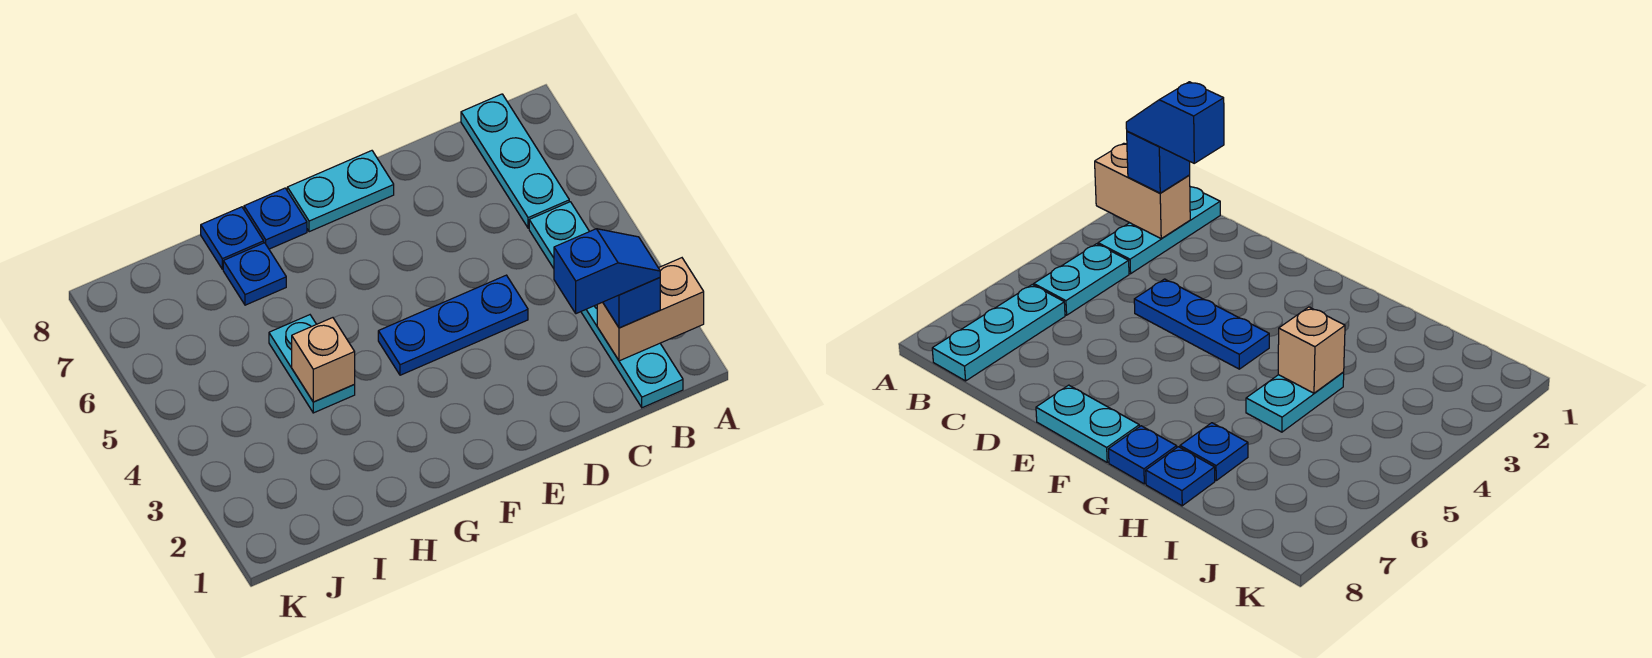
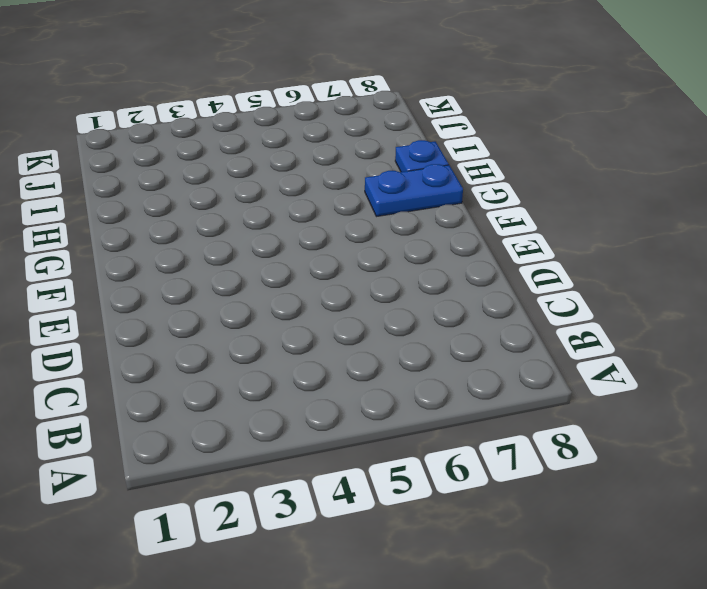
blue 1x2 plate [365,164,463,217] -> blue 1x1 plate [244,188,307,249]
none -> cyan 1x3 plate [581,305,683,408]
none -> cyan 1x2 plate [529,202,589,268]
none -> cyan 1x3 plate [461,94,569,228]

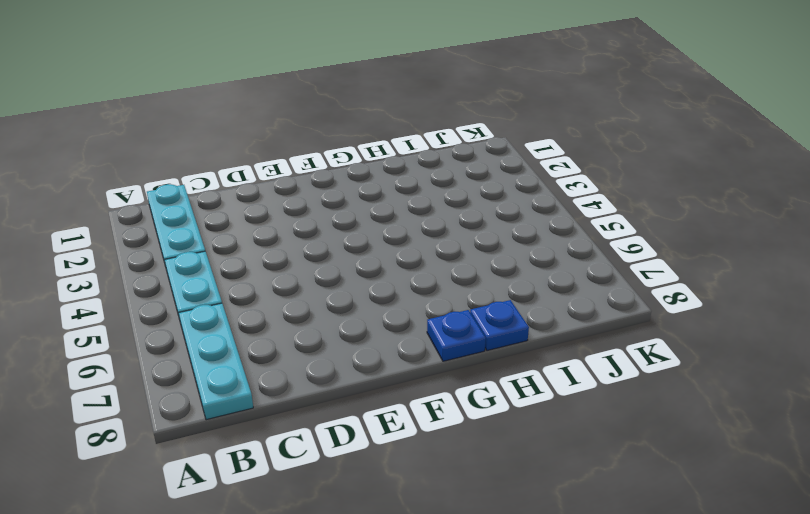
none -> blue 1x3 plate [378,275,528,375]
none -> cyan 1x2 plate [287,151,394,232]
none -> cyan 1x2 plate [269,315,355,413]

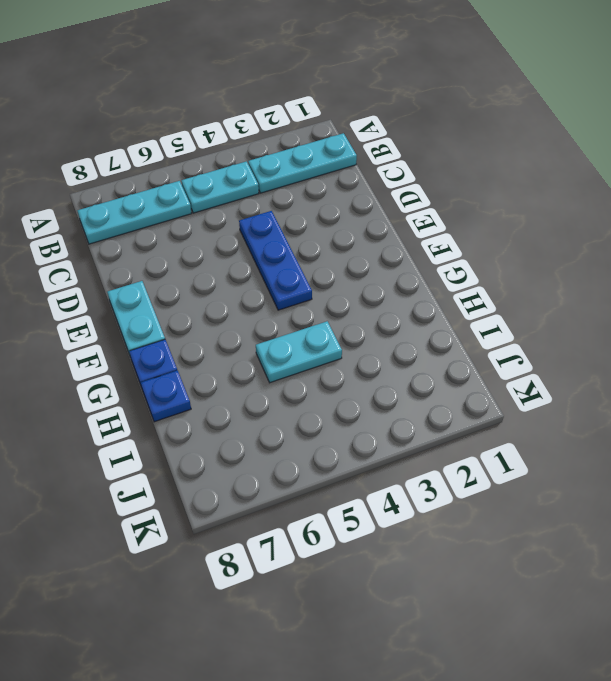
none -> blue 1x1 plate [223,243,286,305]
none -> tan 1x2 brick [597,258,704,361]
none -> tan 1x1 brick [292,318,355,402]

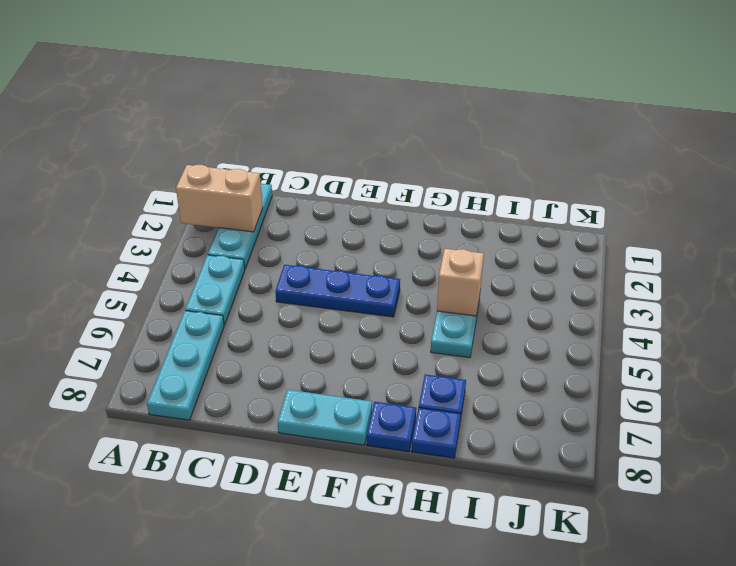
none -> blue 1x1 brick [603,278,660,328]
none -> blue 1x2 slope [554,229,660,314]

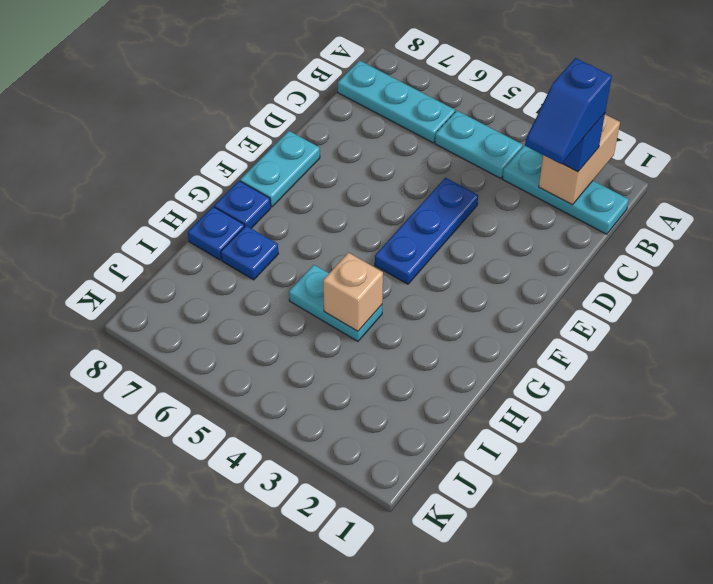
blue 1x2 slope [525,58,612,164] -> blue 1x2 slope turned to [554,229,660,314]

